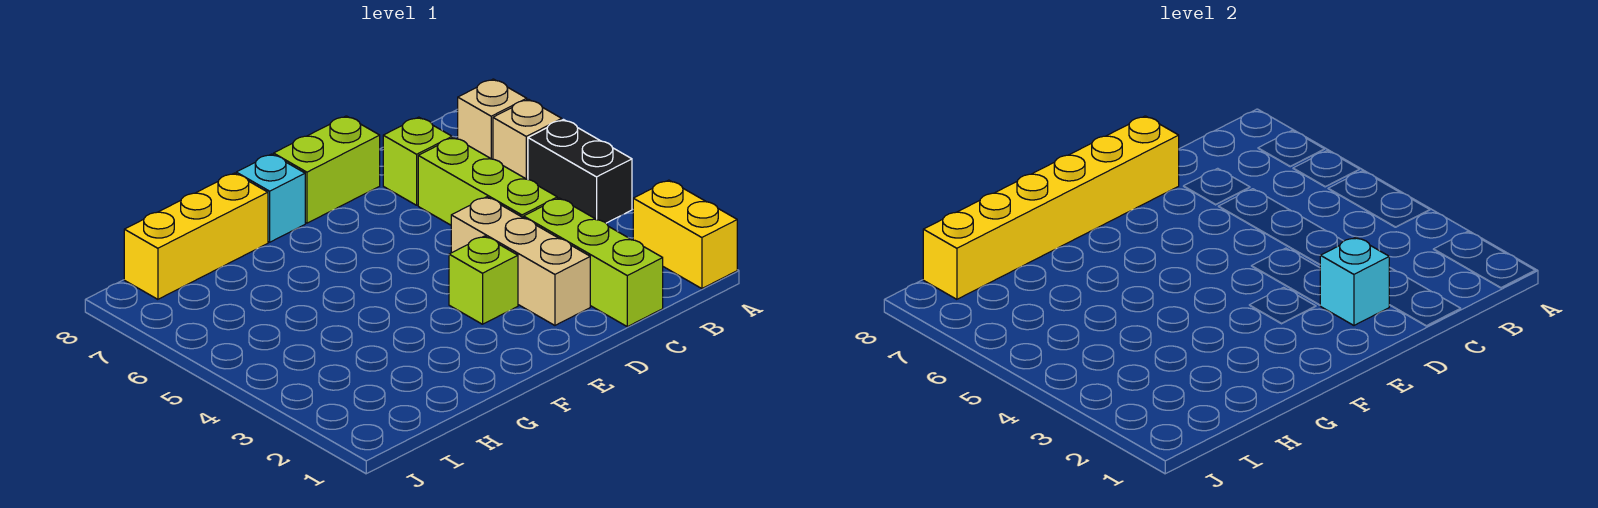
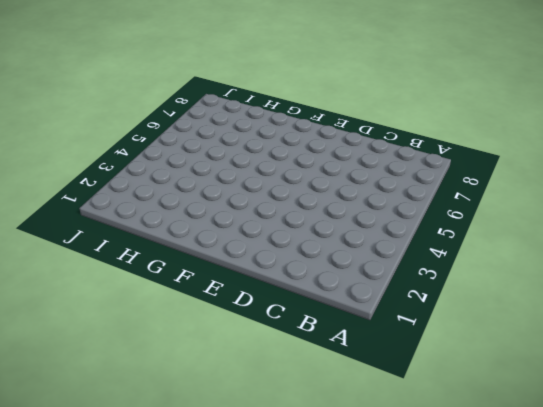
none -> yellow 1x2 brick [633,180,737,289]
none -> black 1x2 brick [528,120,632,223]
none -> tan 1x1 brick [493,99,562,179]

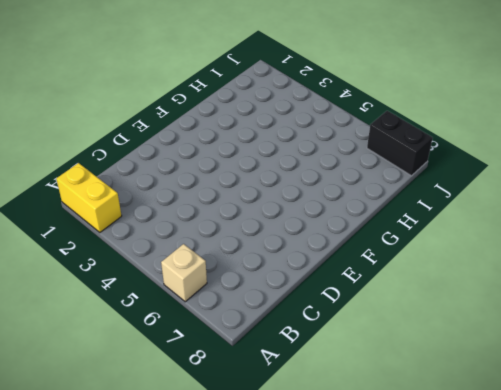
black 1x2 brick [367,111,433,176] -> black 1x2 brick moved to [528,120,632,223]
none -> tan 1x1 brick [458,79,527,159]
none -> lime 1x3 brick [524,198,663,327]
none -> lime 1x3 brick [418,137,557,225]

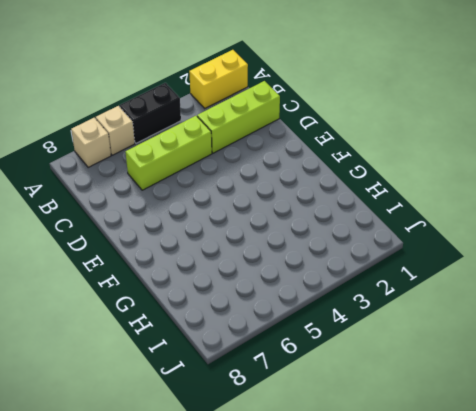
none -> lime 1x1 brick [383,117,452,205]
none -> tan 1x3 brick [451,197,590,325]
none -> lime 1x2 brick [274,116,380,223]

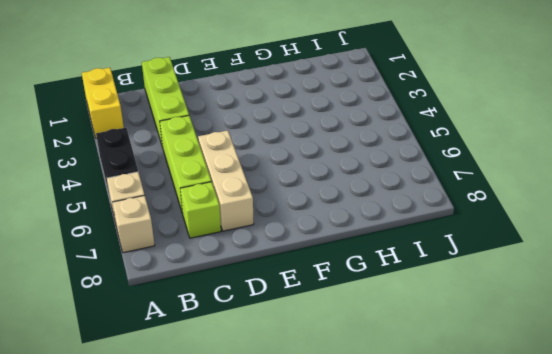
tan 1x3 brick [198,131,254,231] -> tan 1x3 brick moved to [451,197,590,325]
none -> lime 1x2 brick [274,116,380,223]
none -> lime 1x1 brick [449,236,518,324]
none -> cyan 1x1 brick [236,154,305,242]

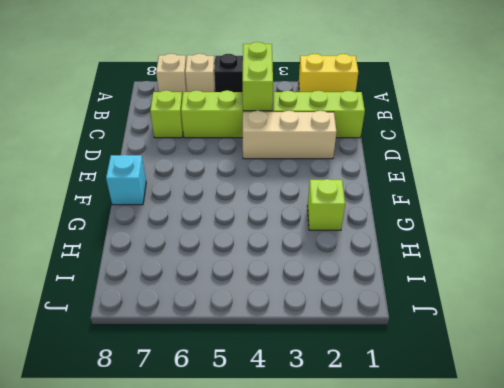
lime 1x2 brick [243,42,273,111] -> lime 1x2 brick moved to [274,116,380,223]
lime 1x1 brick [307,179,345,230] -> lime 1x1 brick moved to [449,236,518,324]
none -> yellow 1x3 brick [124,173,268,299]
none -> cyan 1x1 brick [1320,237,1389,325]
none -> yellow 1x6 brick [923,116,1179,299]

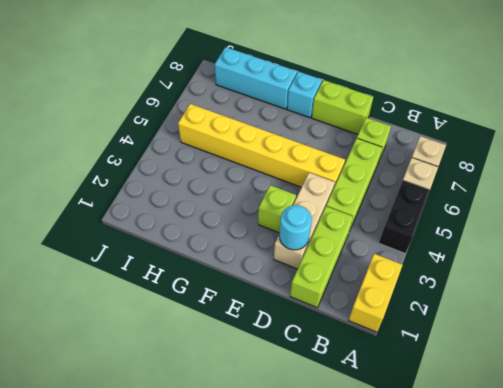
cyan 1x1 round brick [279,205,312,250] -> cyan 1x1 brick [1320,237,1389,325]
yellow 1x6 brick [178,104,345,187] -> yellow 1x6 brick moved to [923,116,1179,299]
cyan 1x3 brick [215,47,297,109] -> yellow 1x3 brick [124,173,268,299]

